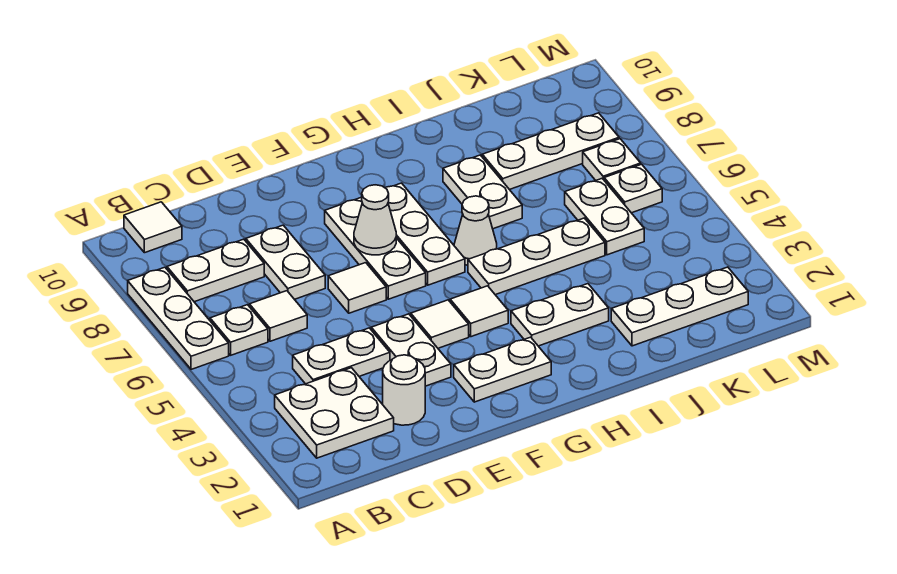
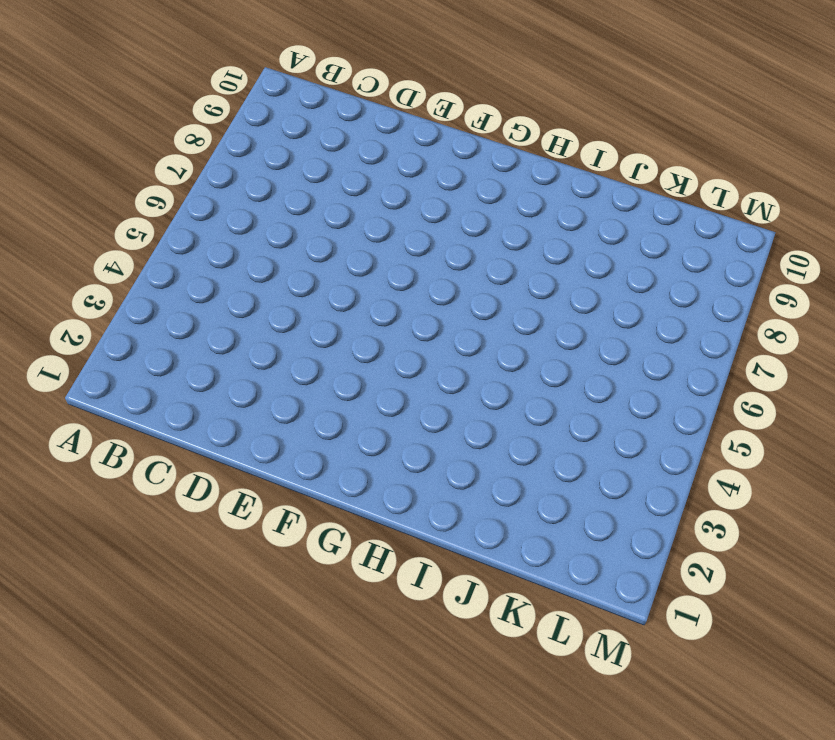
none -> white 1x3 plate [128,267,229,369]
none -> white 2x2 plate [275,368,394,458]
none -> white 1x1 plate [210,305,268,355]

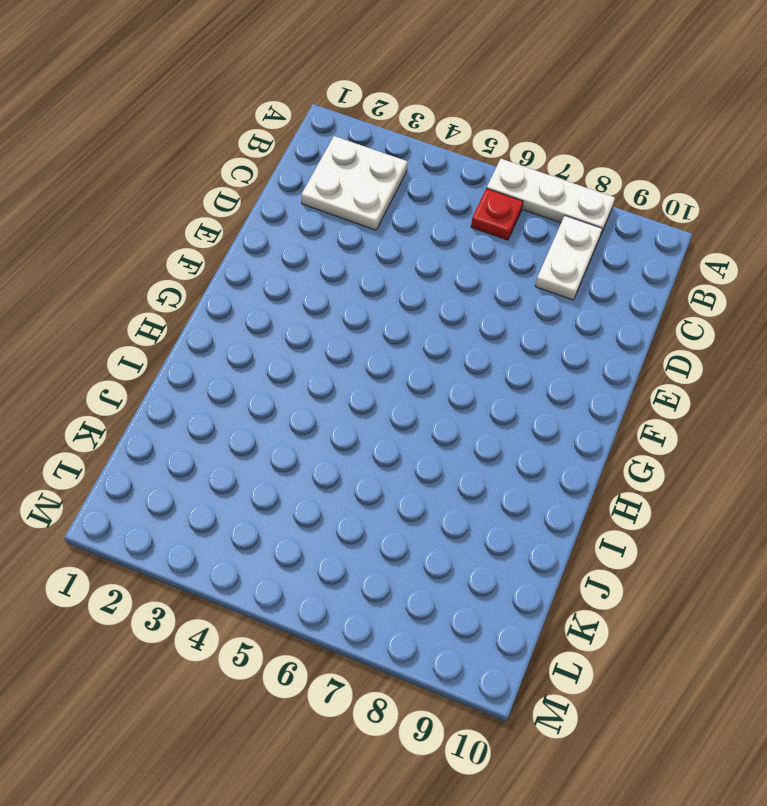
red 1x1 plate [471,188,523,240] -> white 1x1 plate [210,305,268,355]
none -> white 1x1 tile [124,202,182,253]
none -> white 1x2 plate [293,328,390,384]
none -> white 1x1 tile [249,291,307,341]

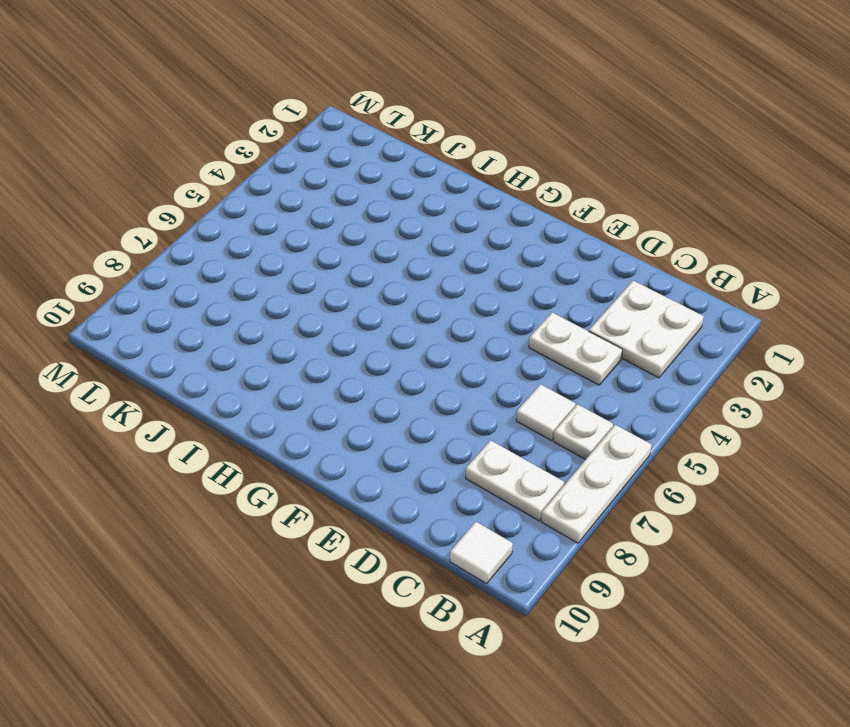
none -> white 1x1 round brick [383,355,425,425]
none -> white 1x2 plate [246,225,325,299]
none -> white 1x2 plate [371,314,451,386]

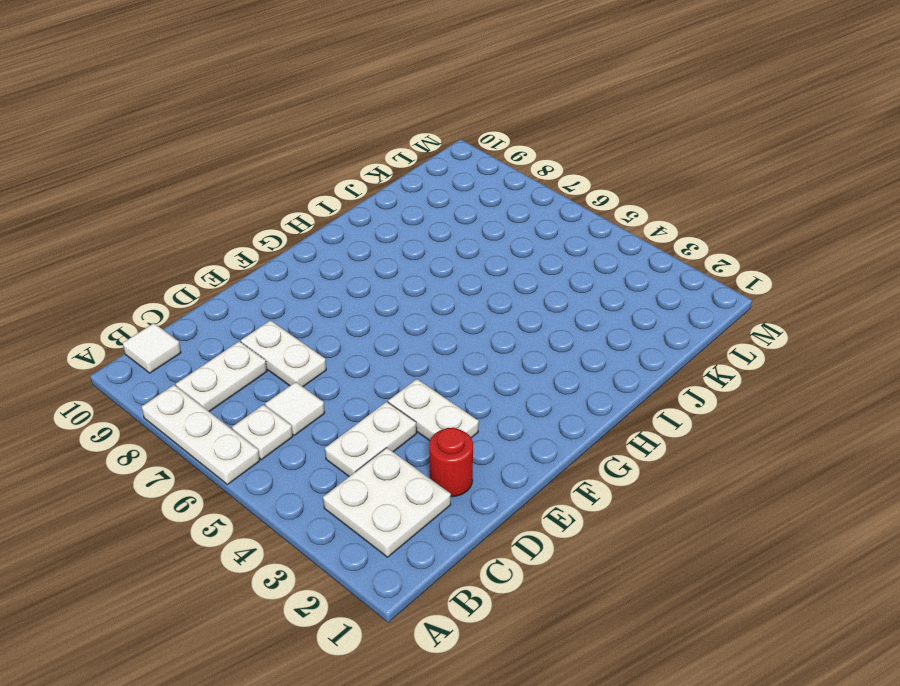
red 1x1 round brick [429,428,473,497] -> white 1x1 round brick [383,355,425,425]
none -> white 1x1 tile [328,263,386,313]
none -> white 1x2 plate [454,337,551,402]
none -> white 1x1 tile [411,300,469,348]

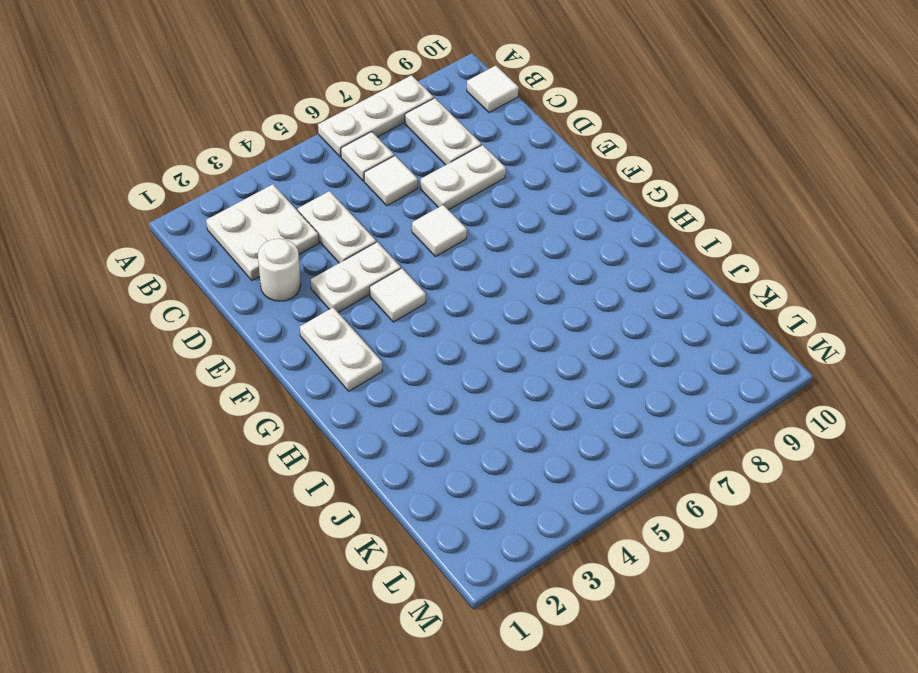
none -> white 1x3 plate [325,197,426,299]
none -> white 1x1 tile [450,286,508,337]
none -> white 1x3 plate [386,183,465,285]

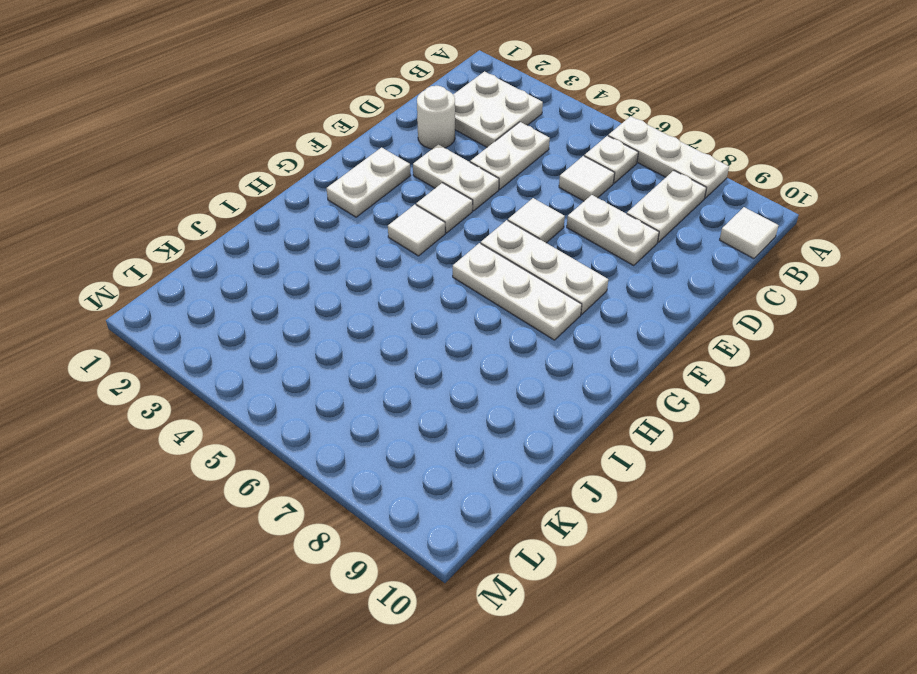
none -> white 1x2 plate [511,284,609,346]
none -> white 1x3 plate [468,218,605,295]
none -> white 1x1 cone [454,196,497,265]

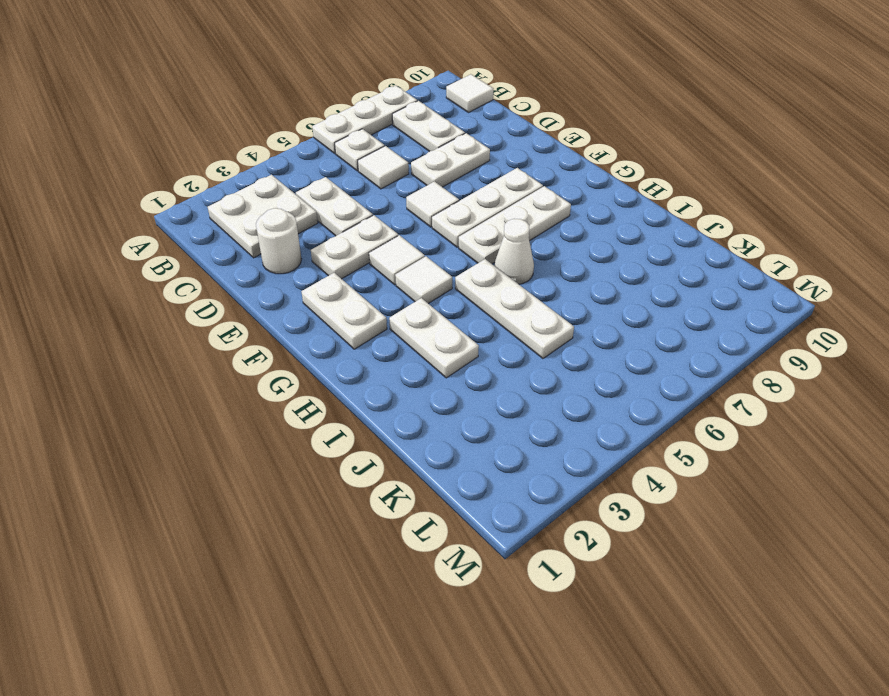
none -> white 1x2 plate [443,155,522,229]
none -> white 1x3 plate [611,267,748,346]
none -> white 1x3 plate [482,113,619,190]

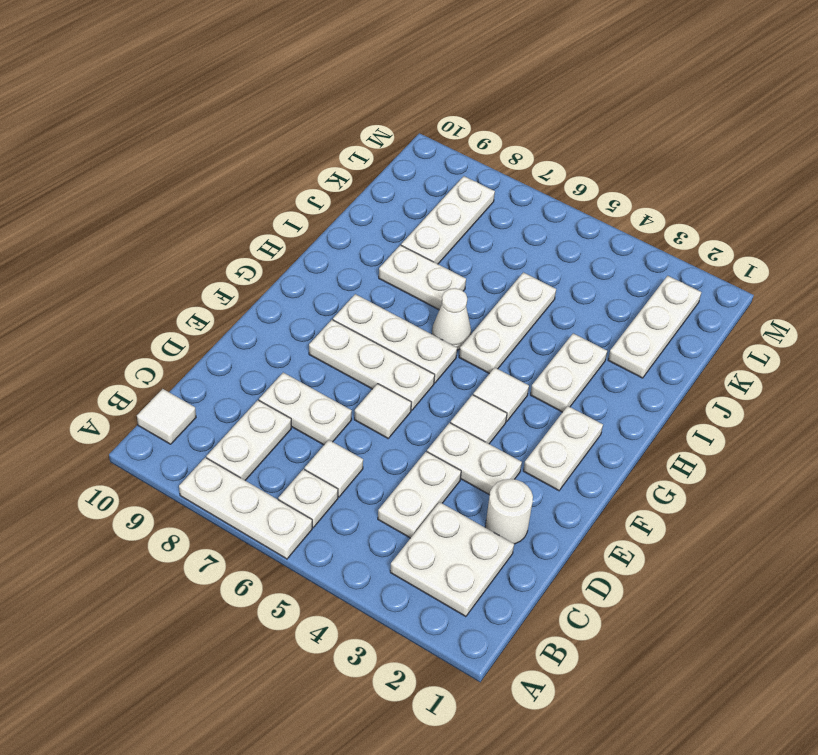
none -> white 1x2 plate [565,179,644,255]
none -> white 1x1 plate [604,164,662,213]
none -> white 1x1 plate [583,139,641,180]

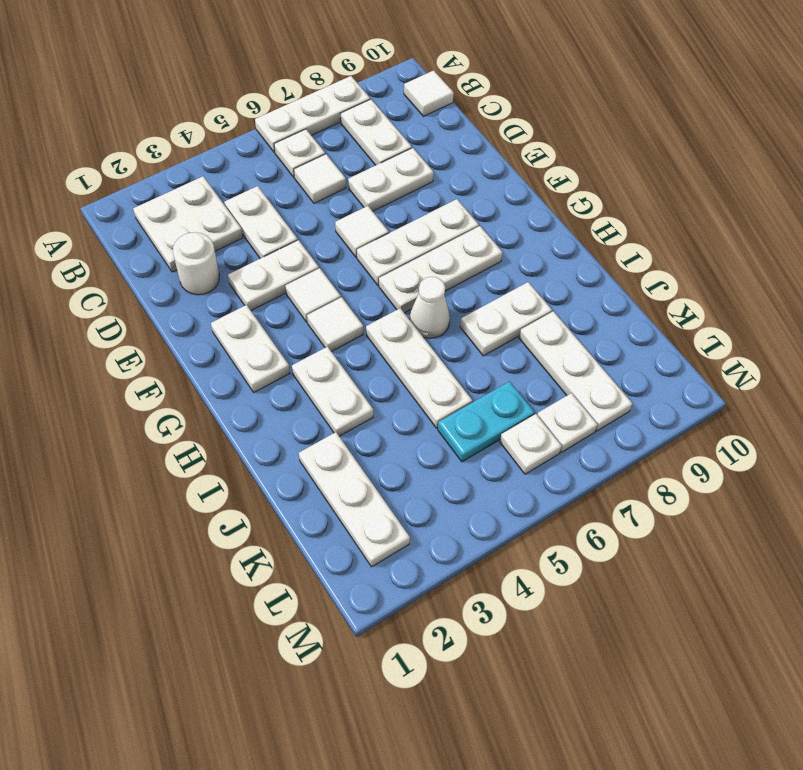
cyan 1x2 plate [438,381,535,462] -> white 1x2 plate [565,179,644,255]
none -> white 1x1 cone [354,185,396,255]

